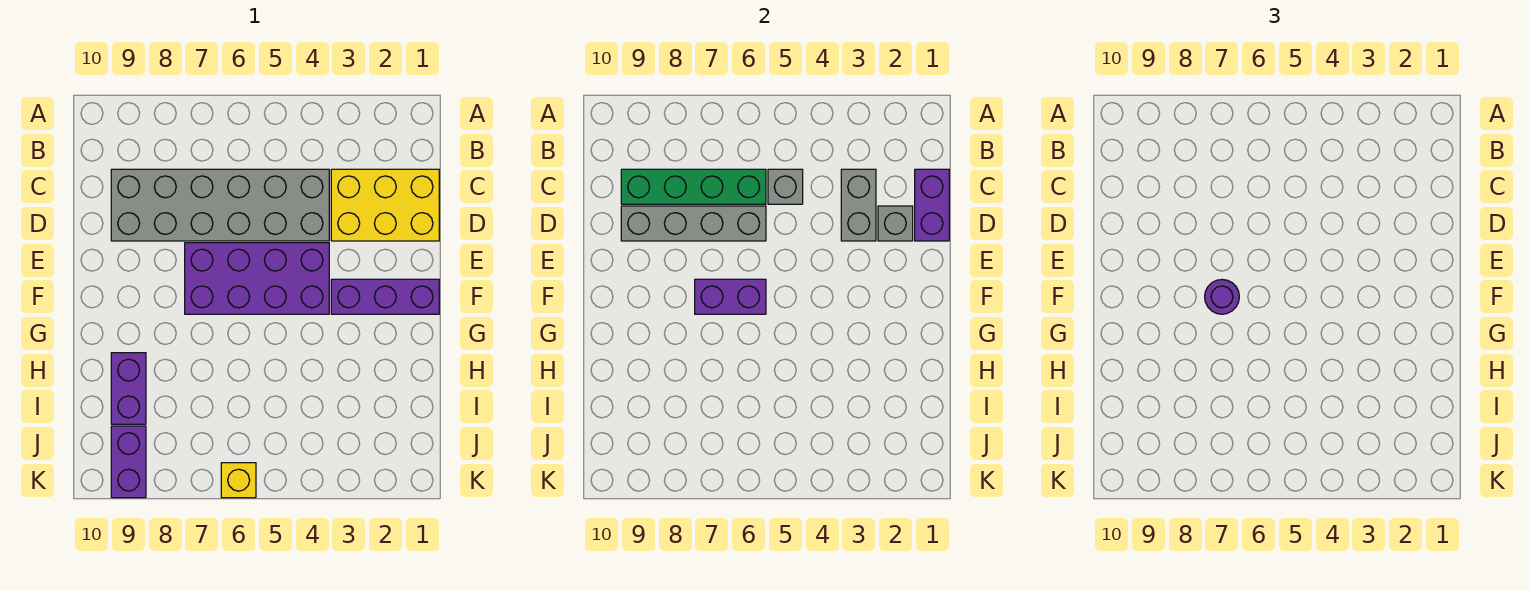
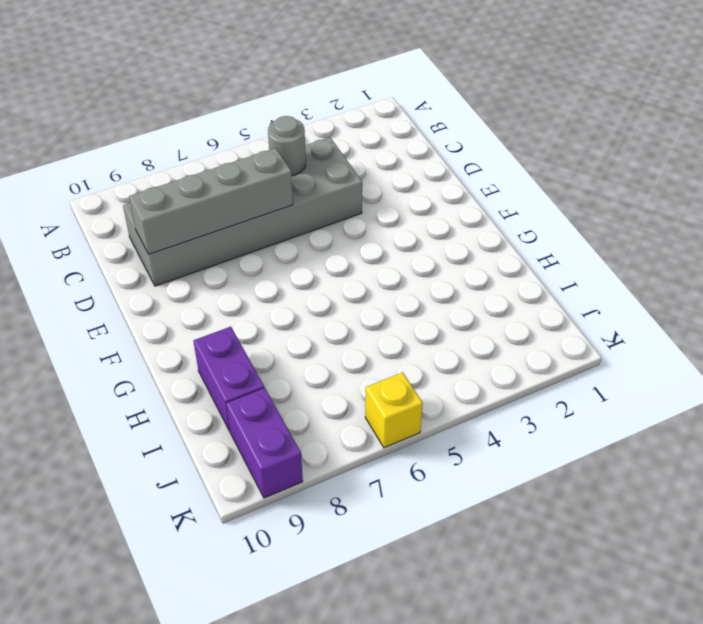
grey 1x1 round brick [268,116,306,175] -> grey 1x1 brick [768,169,803,204]
none -> yellow 2x3 brick [331,169,439,241]
none -> purple 2x4 brick [185,243,329,314]
none -> purple 1x3 brick [331,279,439,314]

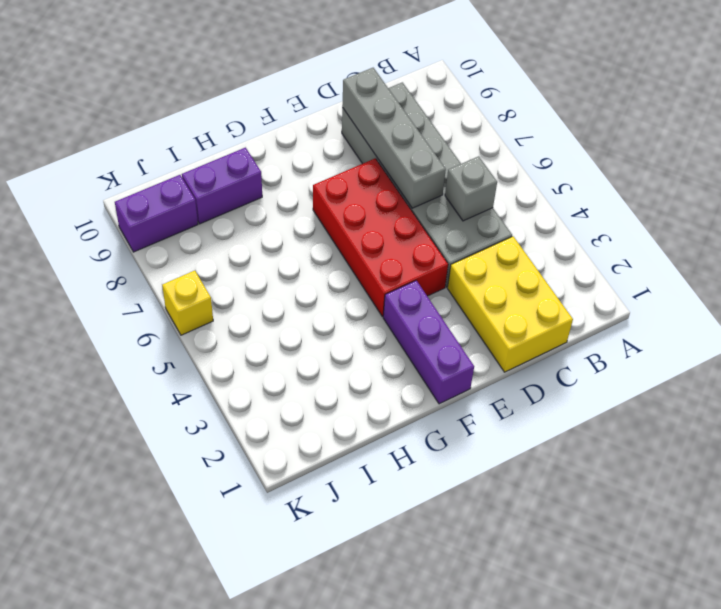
red 2x4 brick [313,158,448,317] -> purple 2x4 brick [185,243,329,314]
none -> purple 1x2 brick [915,169,949,241]
none -> grey 1x2 brick [841,169,876,241]
none -> green 1x4 brick [621,169,766,204]

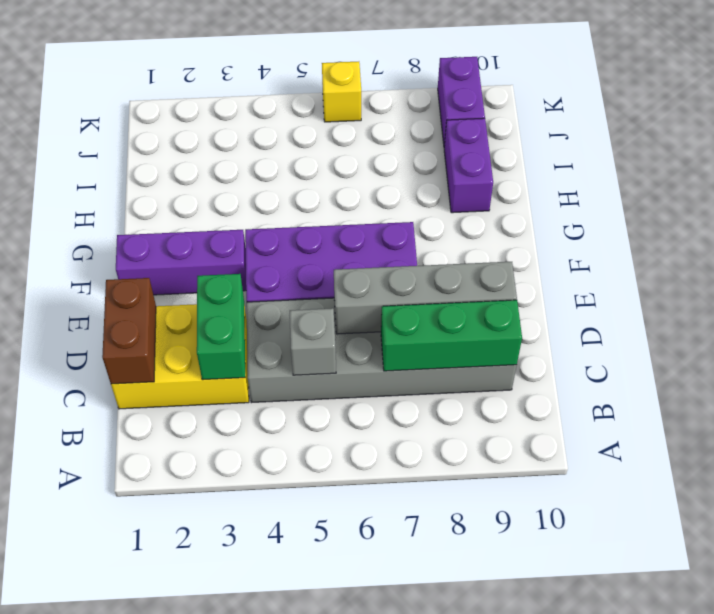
brown 1x2 brick [102,278,156,384] -> purple 1x2 brick [915,169,949,241]
green 1x2 brick [197,274,245,380] -> grey 1x2 brick [841,169,876,241]
green 1x3 brick [381,300,522,371] -> green 1x4 brick [621,169,766,204]
none -> grey 1x1 brick [878,206,913,241]
none -> purple 1x2 brick [695,279,766,314]
none -> purple 1x1 round brick [1205,280,1239,314]

